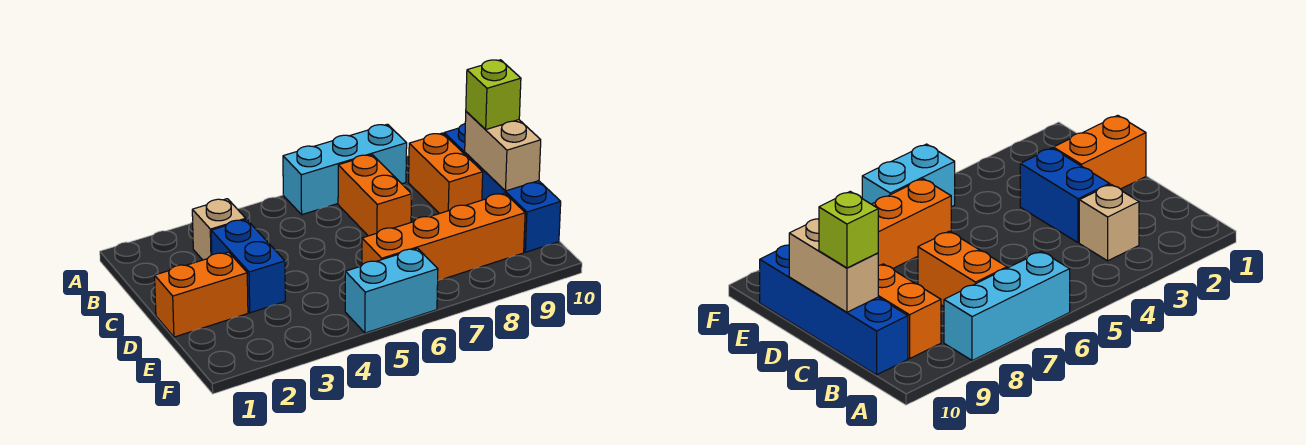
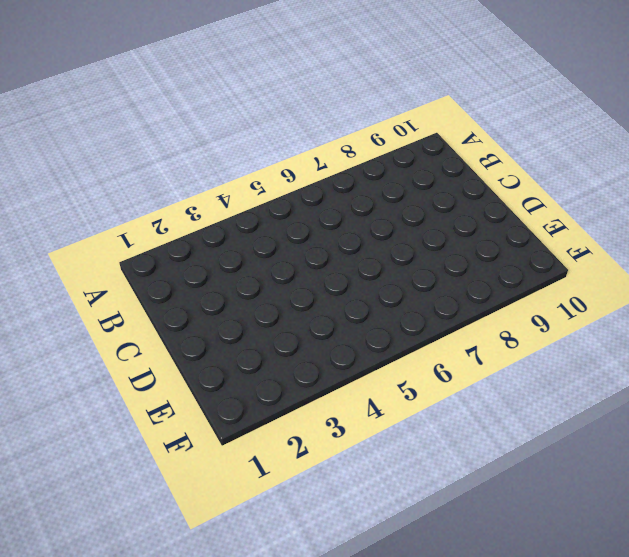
none -> cyan 1x3 brick [283,124,407,215]
none -> tan 1x1 brick [192,199,246,260]

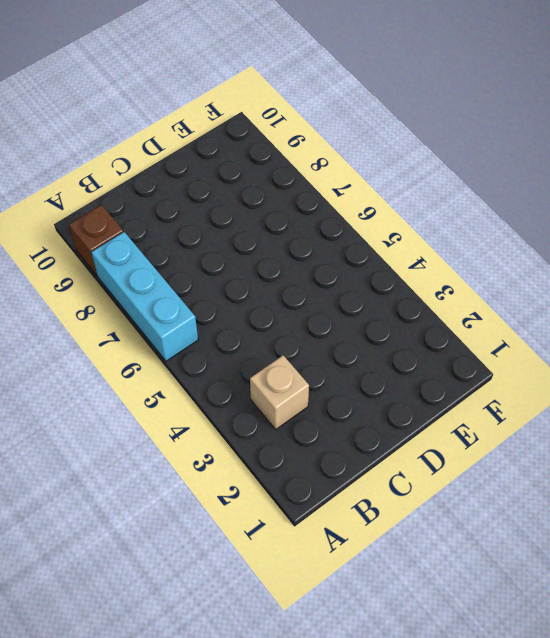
brown 1x1 brick [69,205,123,276] -> none
none -> orange 1x2 brick [338,155,412,236]
none -> orange 1x2 brick [409,133,483,214]

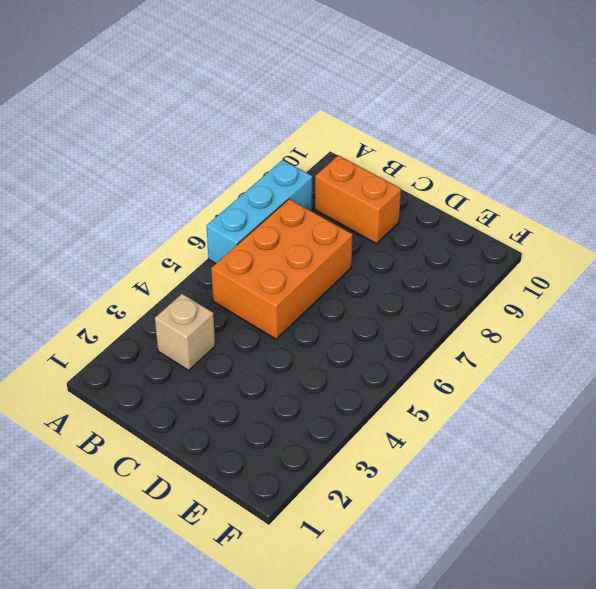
orange 2x3 brick [211,199,353,339] -> orange 1x2 brick [338,155,412,236]
none -> blue 1x4 brick [444,124,561,252]
none -> blue 1x2 brick [211,219,285,313]

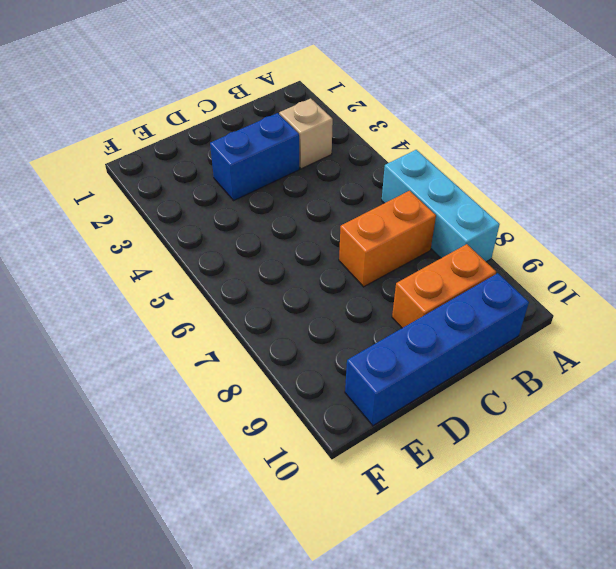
none -> orange 1x2 brick [155,252,248,337]
none -> orange 1x4 brick [362,193,525,280]

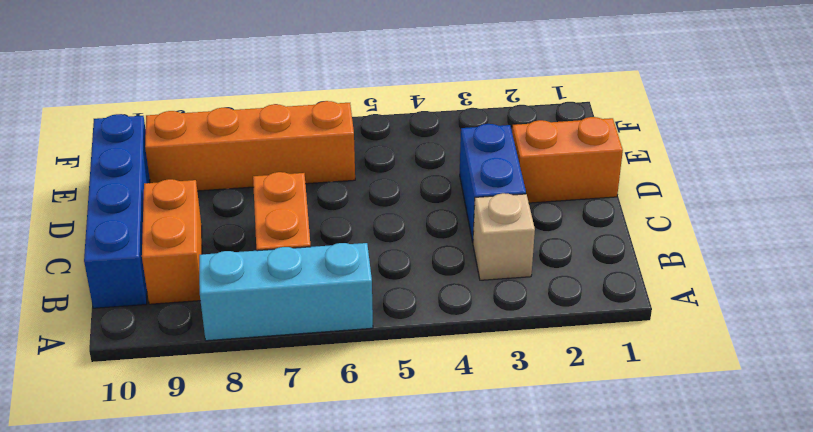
none -> cyan 1x2 brick [345,248,438,333]
none -> tan 1x2 brick [465,112,541,191]

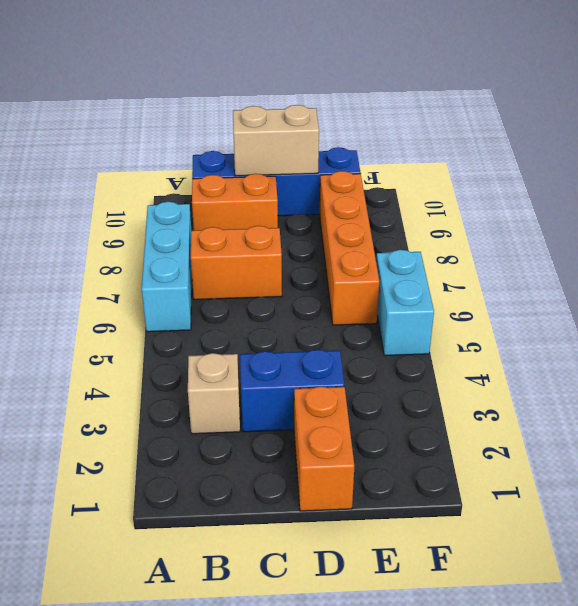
none -> lime 1x1 brick [466,60,521,130]

